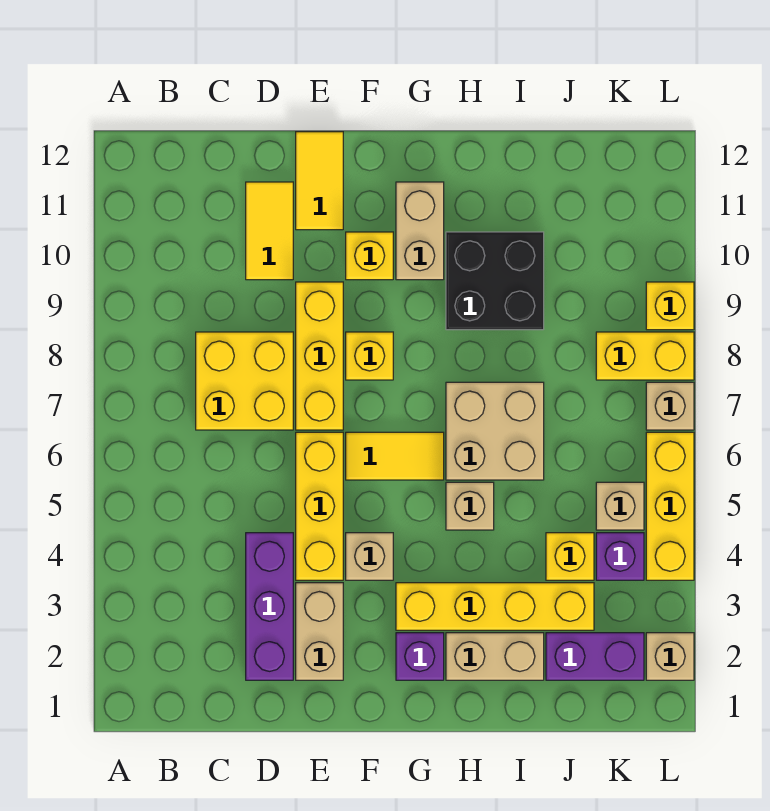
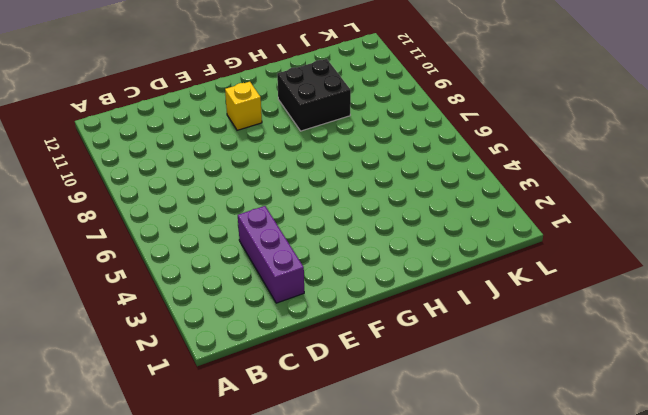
none -> yellow 2x2 brick [196,332,293,430]
none -> yellow 1x2 tile [246,182,293,280]
none -> tan 1x2 brick [296,583,343,680]

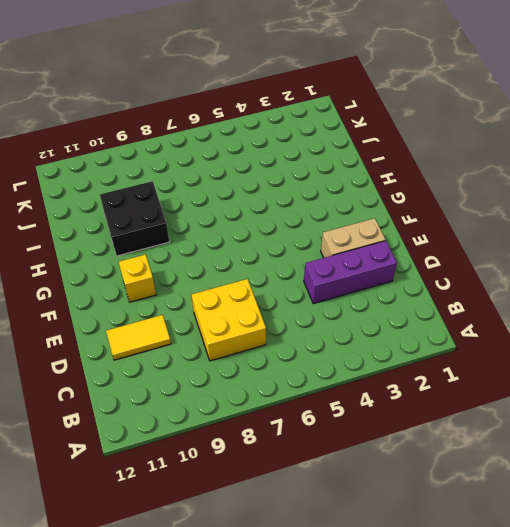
none -> yellow 1x3 brick [296,432,343,580]
none -> yellow 1x3 brick [296,282,343,430]
none -> yellow 1x2 tile [296,132,343,230]

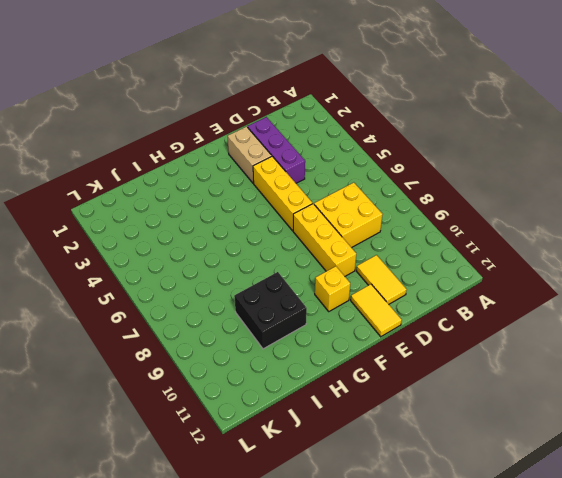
none -> tan 1x1 brick [346,533,393,580]
none -> yellow 1x2 tile [346,432,444,480]
none -> yellow 1x1 brick [346,332,393,380]

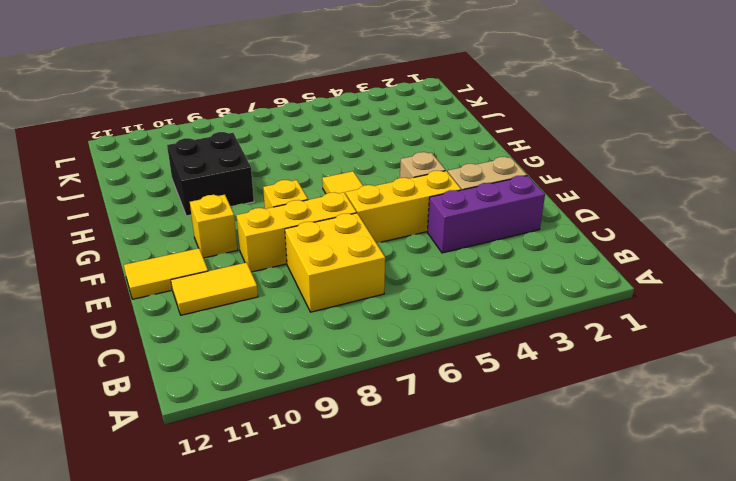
none -> purple 1x1 brick [396,633,444,680]
none -> yellow 1x4 brick [396,583,594,630]
none -> tan 1x2 brick [396,182,444,280]

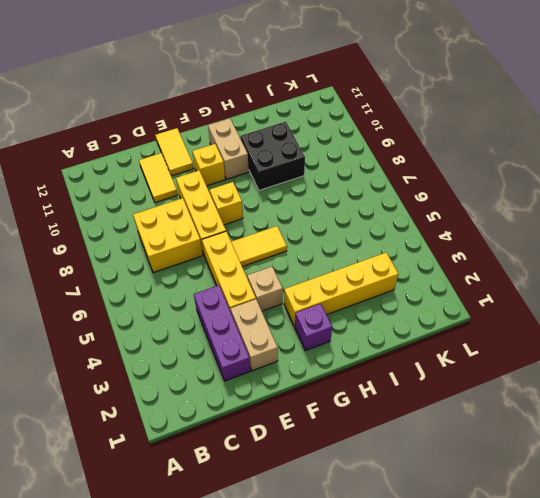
none -> tan 1x2 brick [446,633,544,680]
none -> tan 1x1 brick [446,482,494,530]
none -> tan 2x2 brick [446,382,544,480]

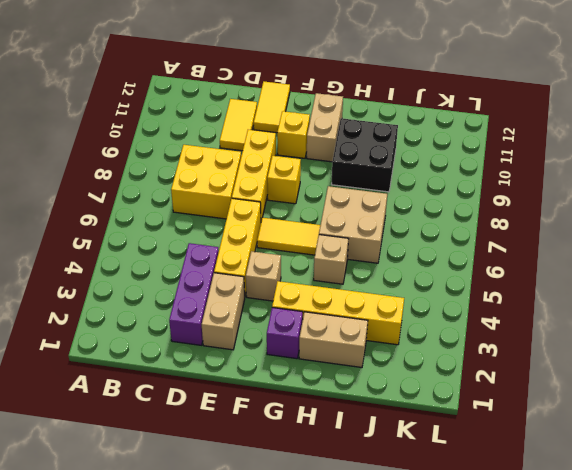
none -> purple 1x2 brick [546,633,644,680]
none -> yellow 1x1 brick [546,533,594,580]
none -> purple 1x1 brick [596,533,644,580]

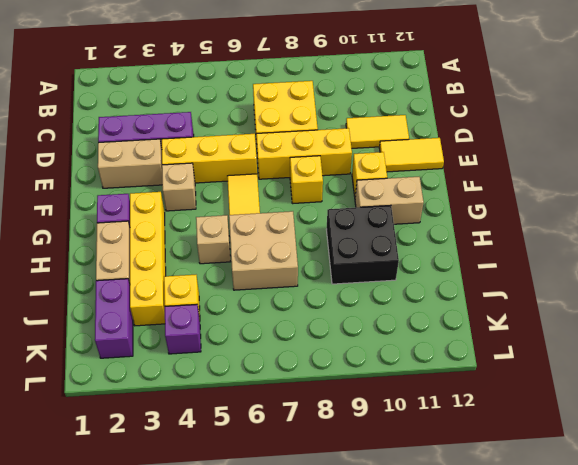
none -> tan 1x1 brick [596,482,644,530]
none -> yellow 1x2 brick [596,332,694,380]
none -> tan 1x1 brick [646,633,694,680]

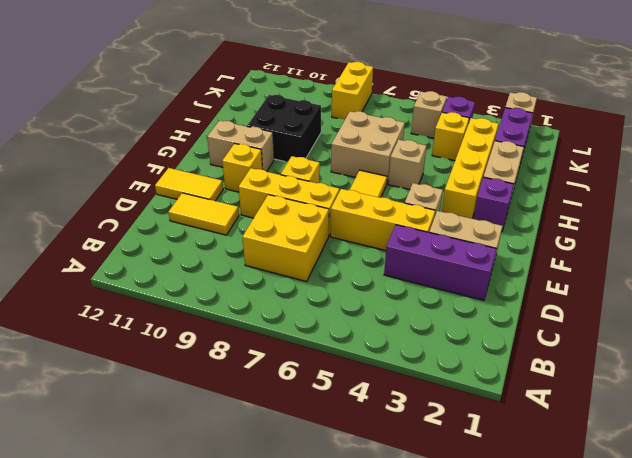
none -> yellow 1x3 brick [646,432,694,580]
none -> tan 1x1 brick [646,382,694,430]
none -> yellow 1x1 brick [646,282,694,330]

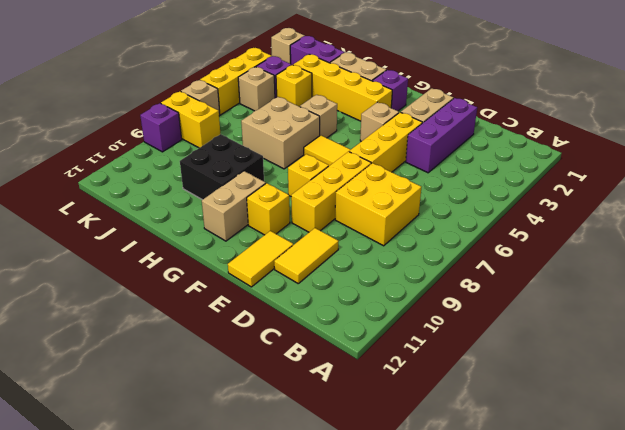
purple 1x1 brick [140,103,182,152] -> yellow 1x1 brick [646,282,694,330]

